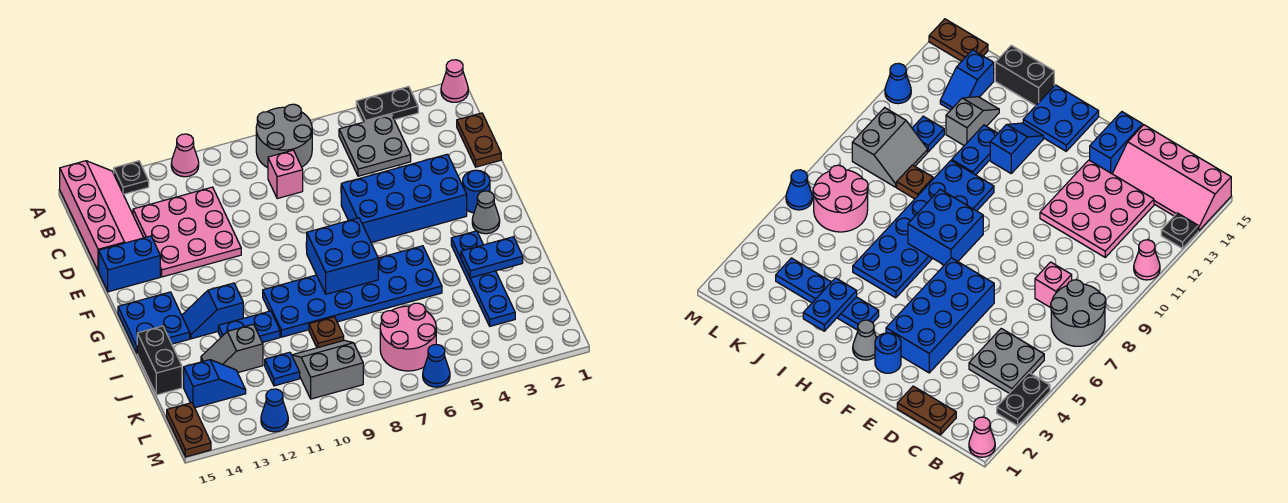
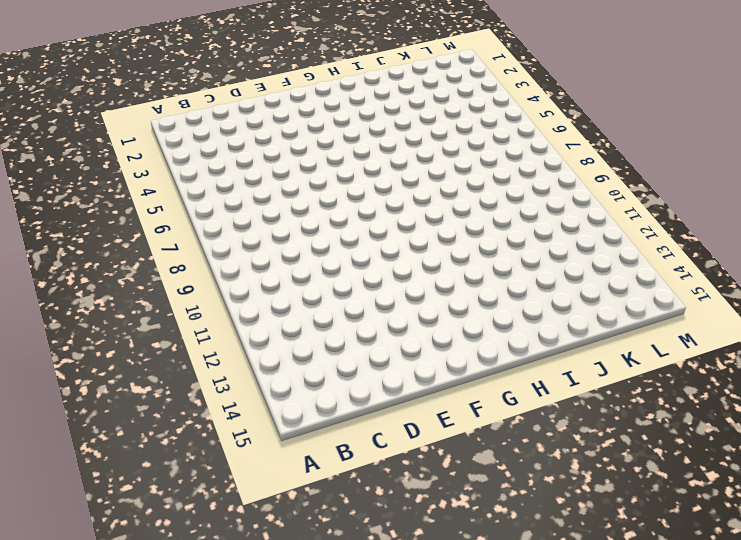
none -> pink 1x1 cone [441,60,468,102]
none -> black 1x2 plate [356,87,418,122]
none -> grey 2x2 round brick [256,104,312,168]
none -> pink 1x1 cone [171,134,199,177]

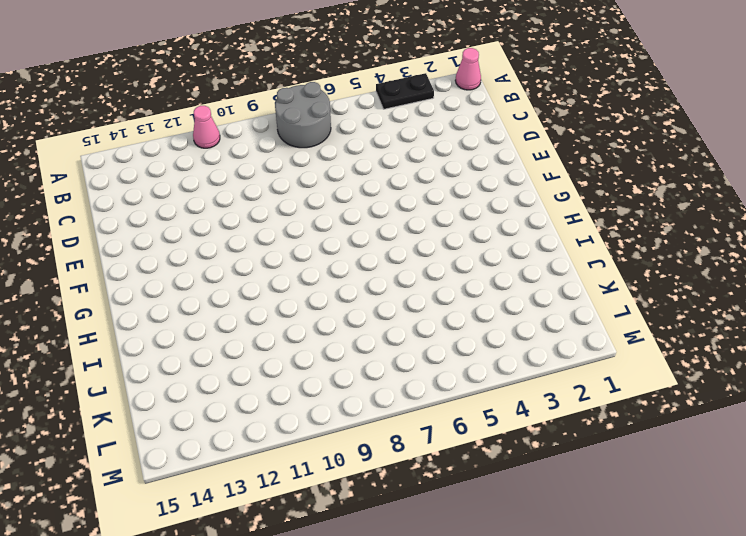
none -> black 1x1 plate [114,161,149,194]
none -> pink 2x4 slope [60,161,144,271]
none -> grey 2x2 plate [339,115,411,176]
none -> brown 1x2 plate [457,113,501,167]

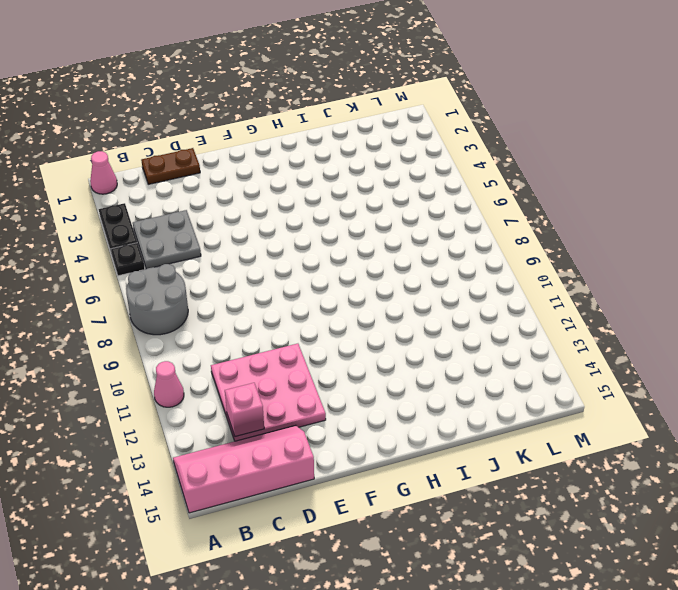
black 1x1 plate [111,243,145,276] -> black 1x1 plate moved to [114,161,149,194]
pink 1x1 brick [225,383,264,437] -> pink 1x1 brick moved to [268,150,303,199]
none -> blue 2x4 brick [341,154,467,243]
none -> blue 1x2 brick [99,236,160,292]
none -> blue 1x1 round brick [463,170,490,213]
none -> grey 1x1 cone [472,191,500,234]

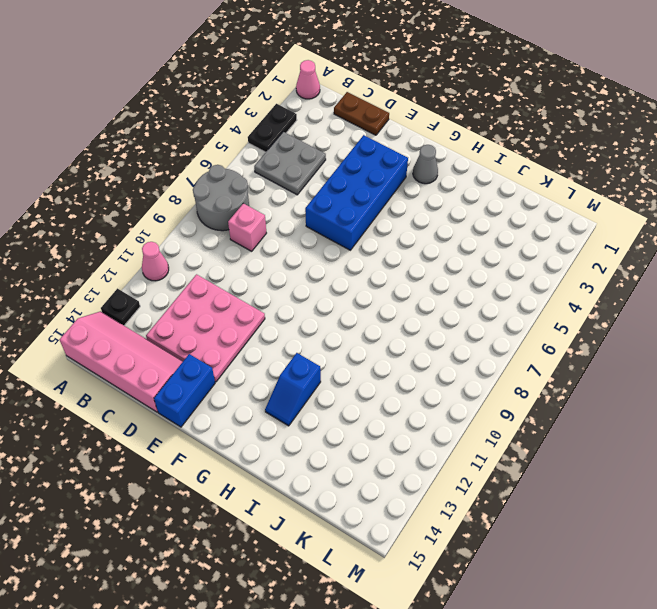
none -> blue 1x1 round brick [463,170,490,213]
none -> blue 2x2 plate [118,292,190,353]
none -> blue 1x4 plate [451,231,515,326]
none -> blue 2x6 plate [263,246,442,337]

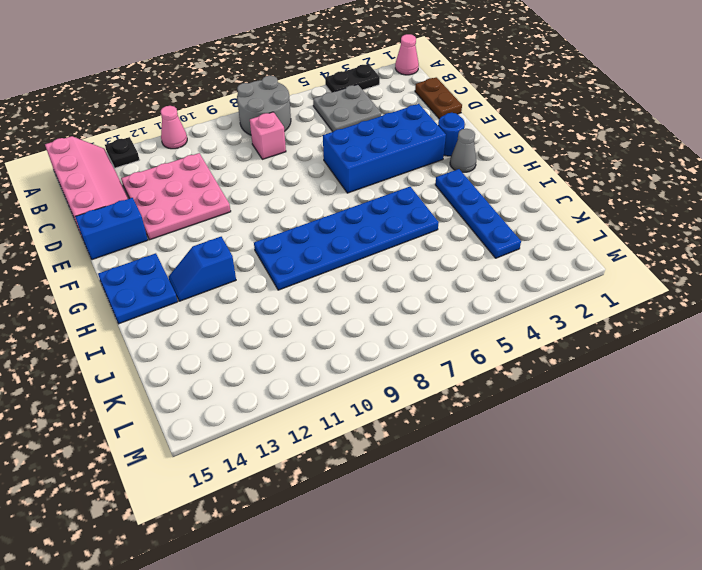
none -> blue 1x2 plate [218,311,280,343]
none -> black 1x2 brick [137,326,182,395]
none -> brown 1x1 plate [309,317,344,348]
none -> grey 1x2 slope [201,324,263,372]

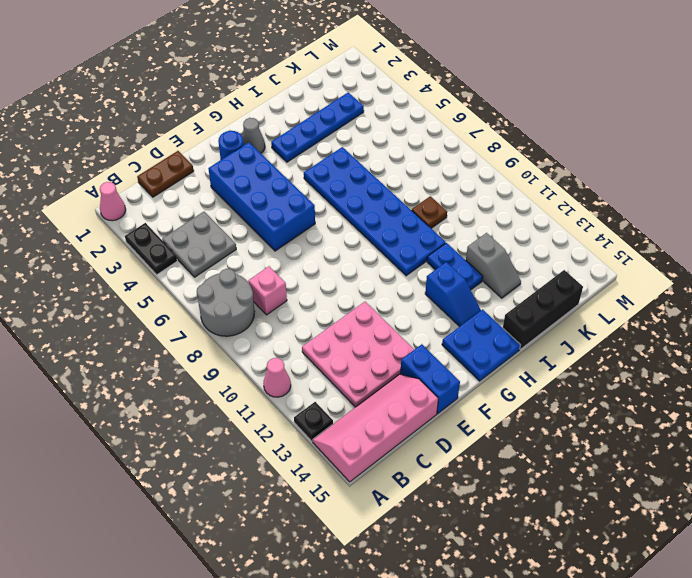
black 1x3 brick [503,270,583,349] -> black 1x2 brick [137,326,182,395]
none -> pink 2x2 round brick [380,303,436,371]
none -> grey 2x2 slope [292,340,363,399]
none -> blue 1x1 plate [265,352,300,386]
none -> blue 1x2 slope [184,360,246,408]

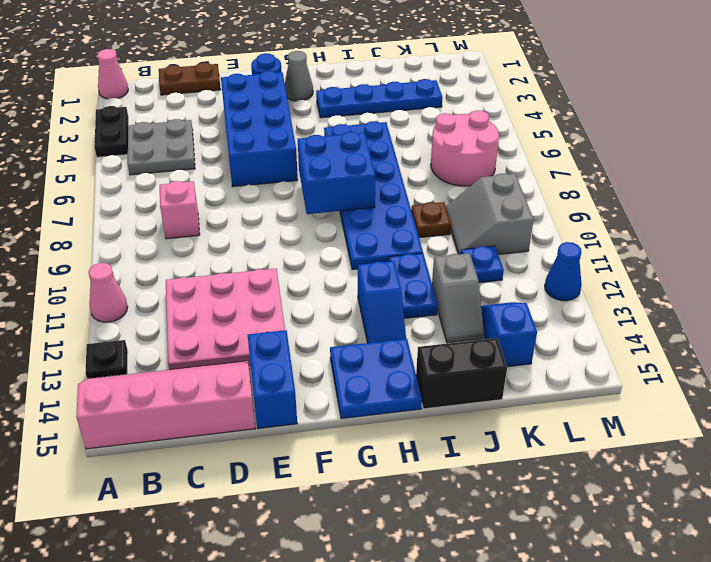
none -> grey 2x2 round brick [256,104,312,168]
none -> brown 1x2 plate [167,403,211,457]
none -> blue 1x1 cone [423,345,450,387]
none -> blue 1x2 plate [461,237,523,278]

